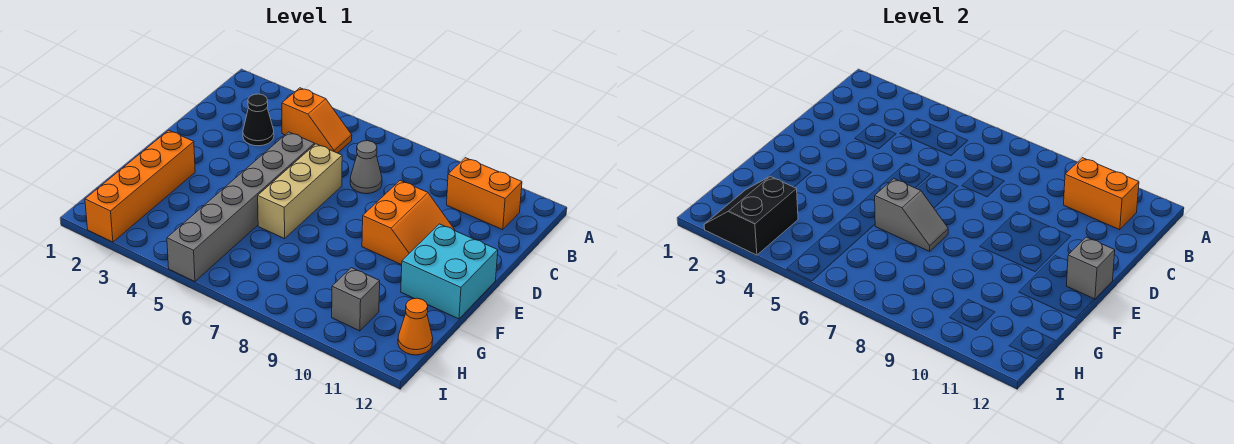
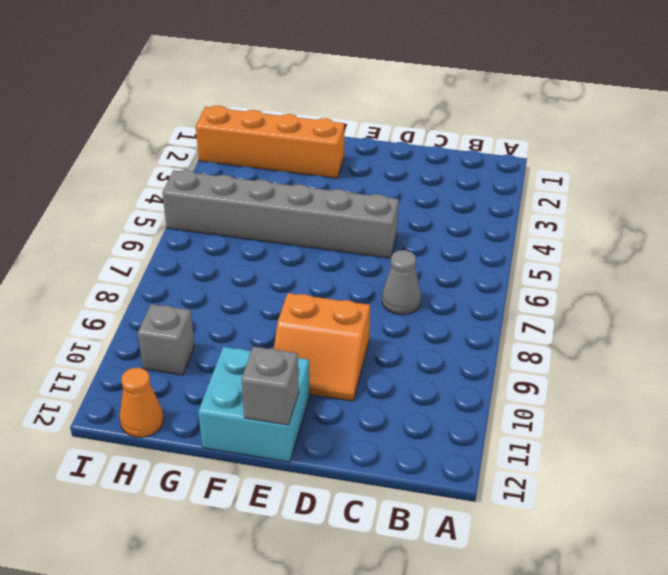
none -> orange 1x2 slope [282,88,352,153]
none -> orange 1x2 brick [447,158,522,230]
none -> black 1x1 cone [243,94,274,146]

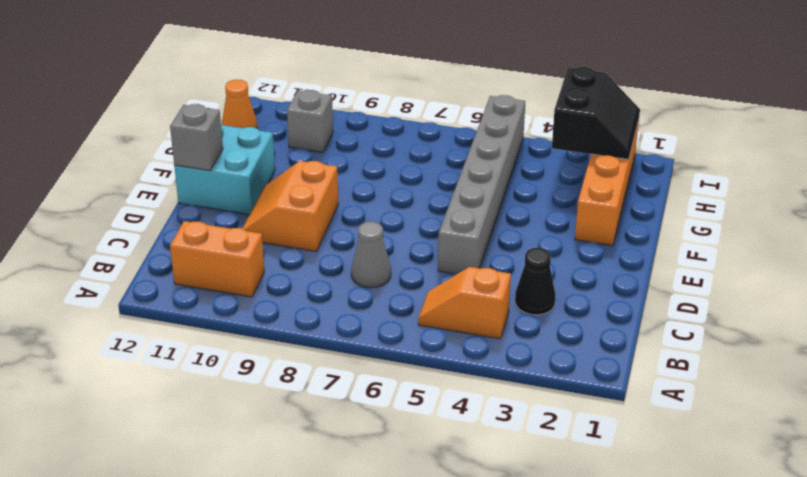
none -> tan 1x3 brick [258,144,342,239]
none -> orange 1x2 brick [1064,158,1139,230]
none -> grey 1x2 slope [875,179,948,251]

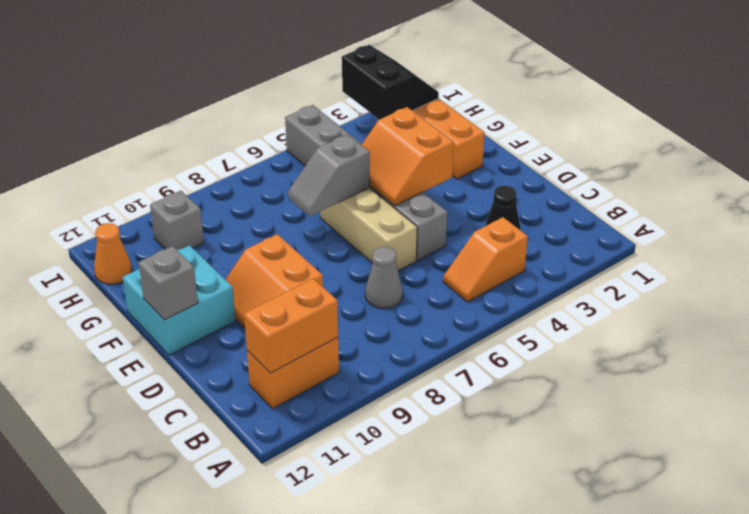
orange 2x2 slope [362,107,454,206] -> none

